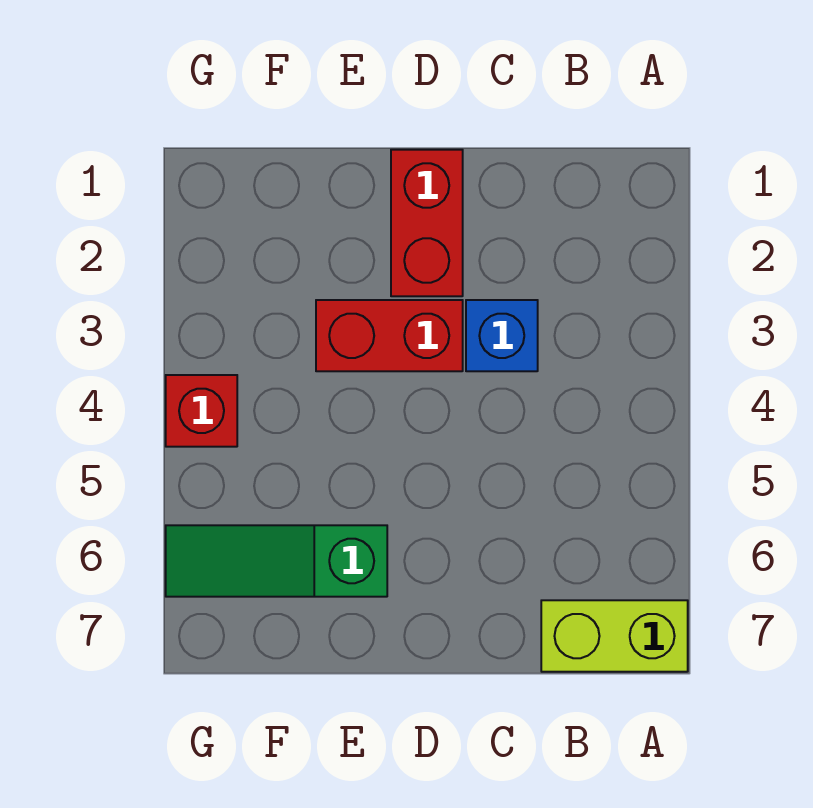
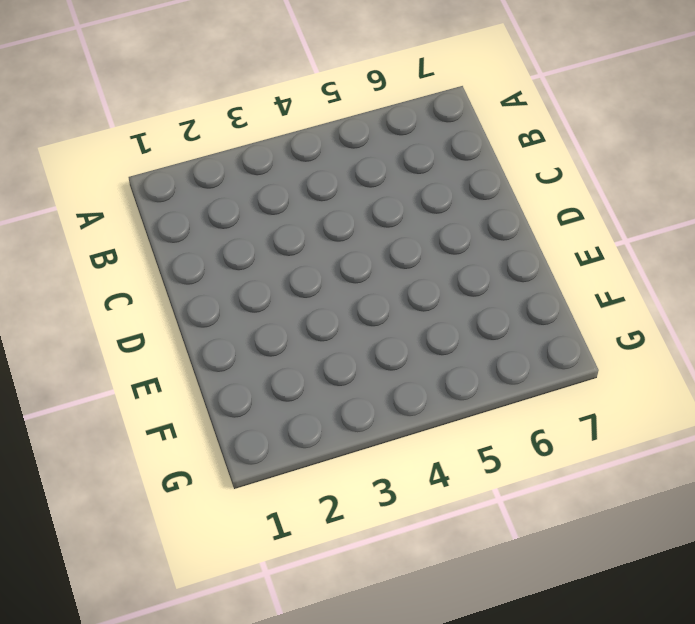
none -> lime 1x2 brick [541,600,688,672]
none -> blue 1x1 brick [466,300,538,371]

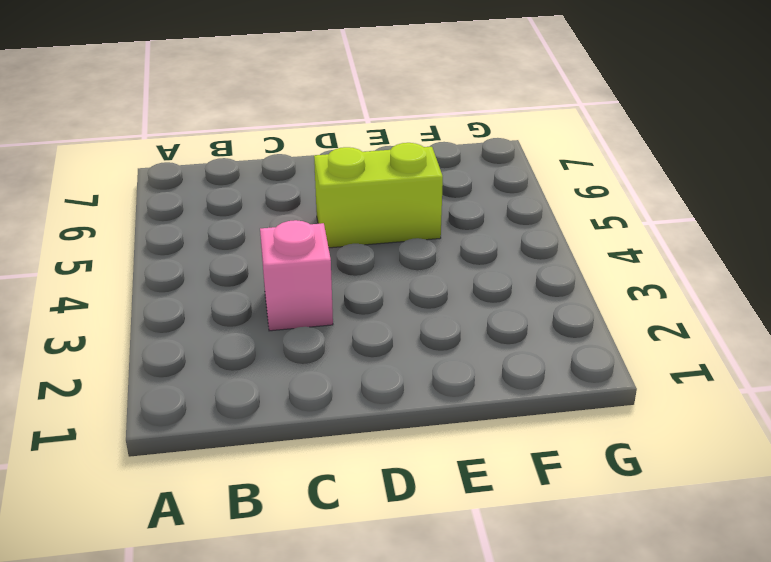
pink 1x1 brick [260,220,333,331] -> blue 1x1 brick [466,300,538,371]
lime 1x2 brick [314,143,443,248] -> lime 1x2 brick moved to [541,600,688,672]
none -> red 1x2 brick [391,150,463,296]
none -> red 1x2 brick [316,300,463,371]

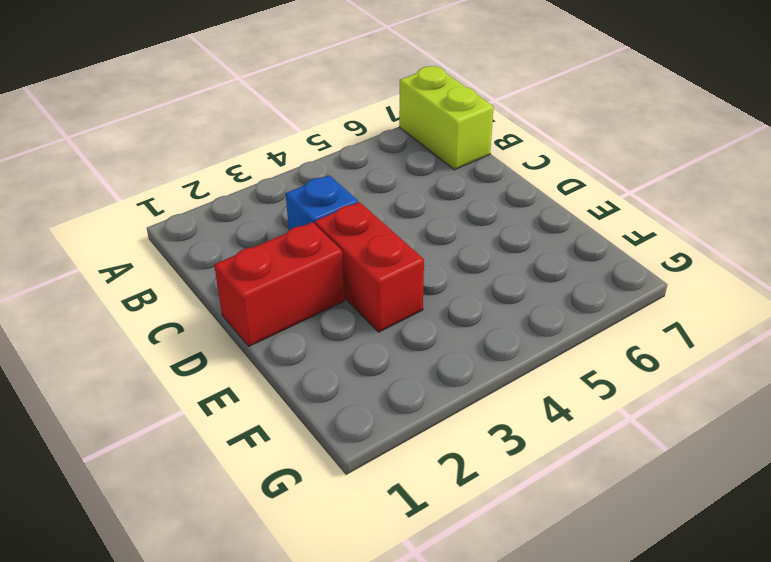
none -> green 1x3 slope [166,525,387,597]
none -> red 1x1 brick [166,375,237,447]

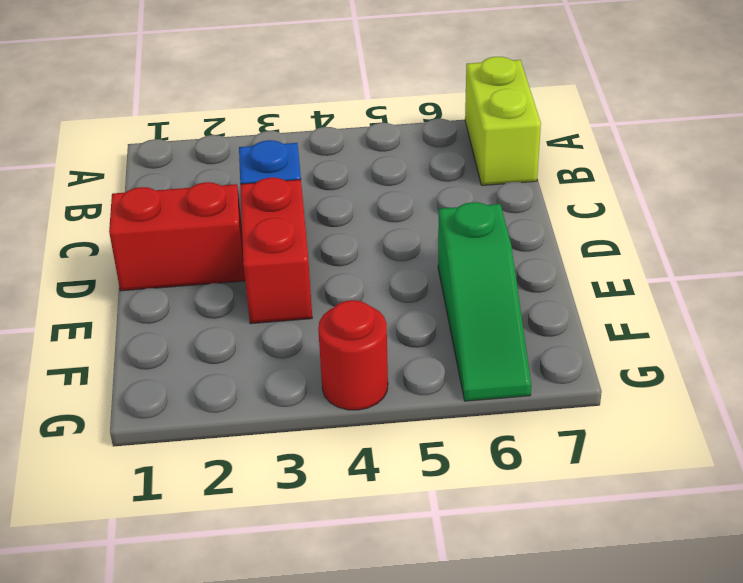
red 1x1 round brick [318,300,388,410] -> red 1x1 brick [166,375,237,447]

